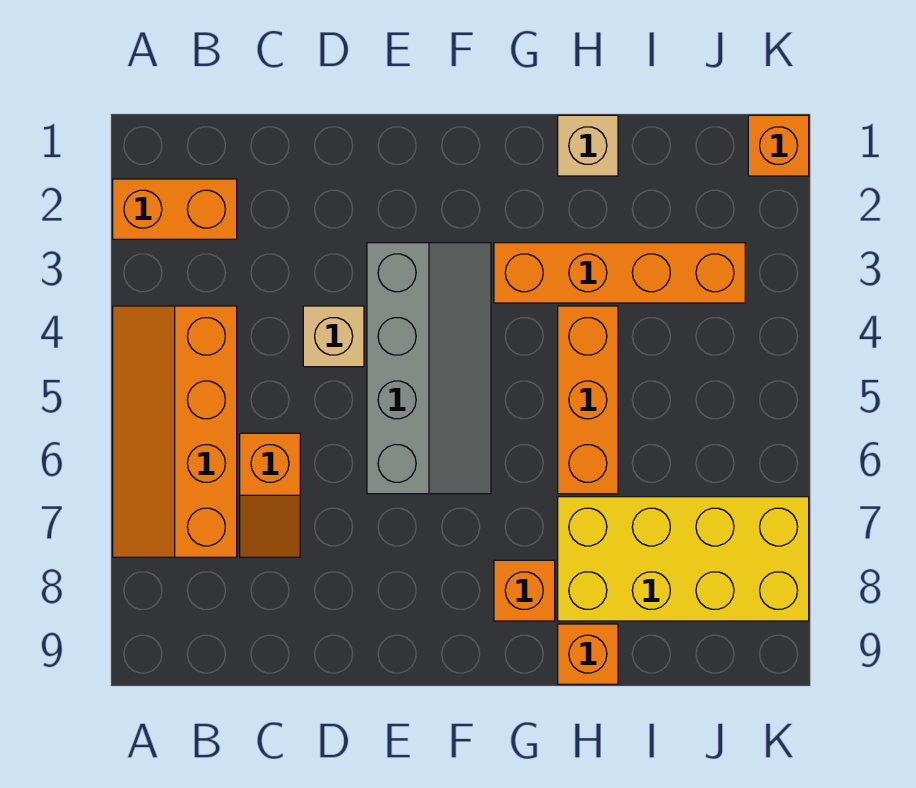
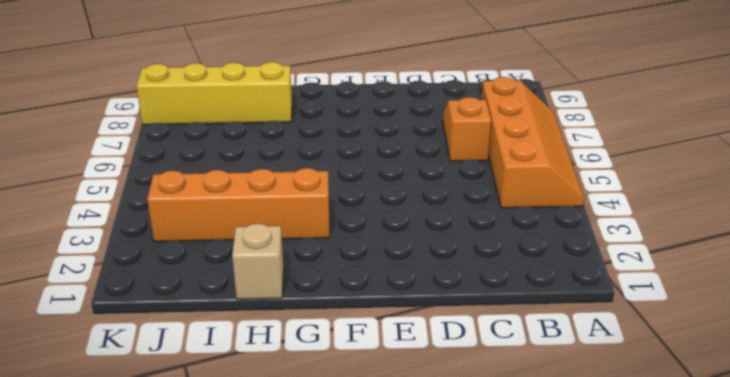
yellow 1x4 brick [136,62,292,125] -> yellow 2x4 brick [558,497,809,621]
none -> orange 1x2 brick [113,179,237,239]
none -> tan 1x1 brick [303,306,364,367]
none -> grey 2x4 slope [367,243,491,494]

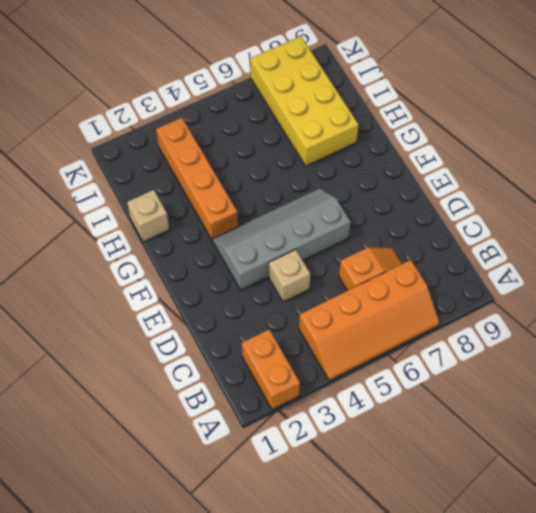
none -> orange 1x1 brick [494,560,555,621]
none -> orange 1x3 brick [558,306,618,494]
none -> orange 1x1 brick [558,624,618,684]

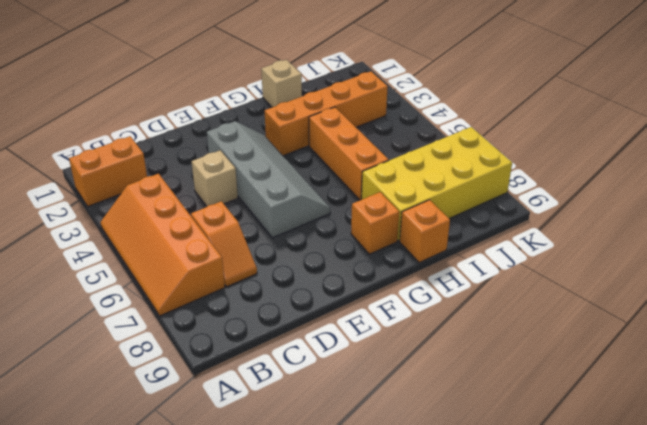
none -> orange 1x1 brick [748,115,809,176]

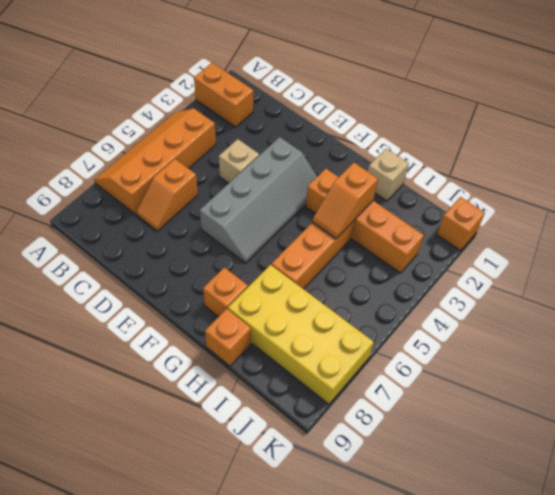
orange 1x2 slope [313,163,378,239] -> none

